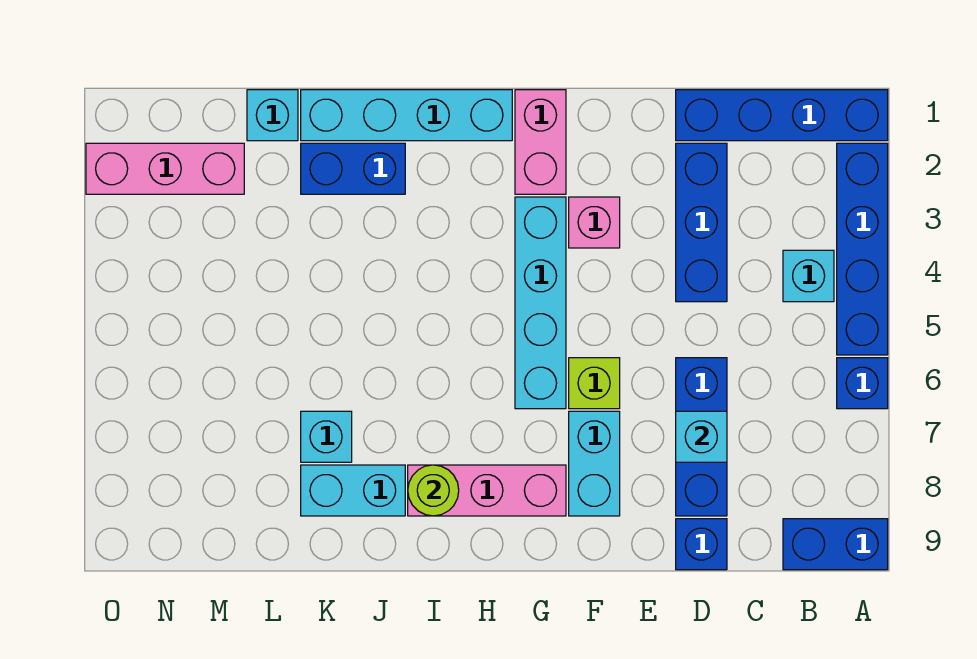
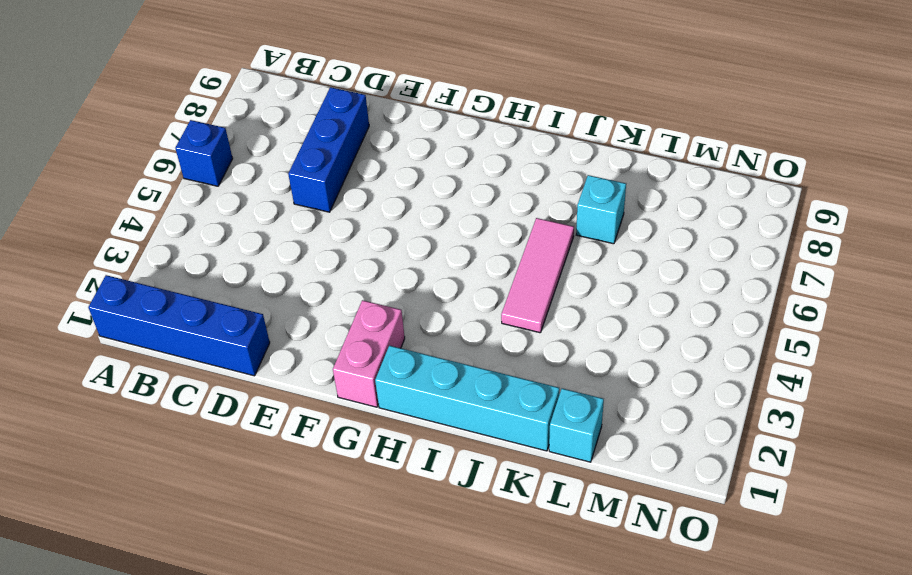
pink 1x3 tile [501,218,574,333] -> none
none -> blue 1x4 brick [837,143,888,355]
none -> blue 1x2 brick [783,519,888,570]
none -> cyan 1x1 brick [783,250,834,302]

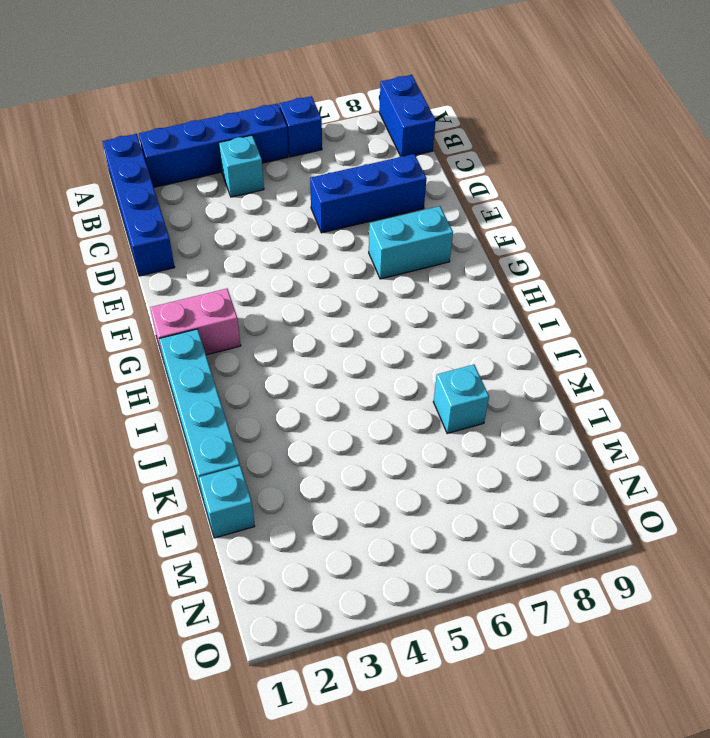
none -> blue 1x3 brick [676,143,727,302]
none -> blue 1x1 brick [676,519,727,570]
none -> pink 1x1 brick [569,197,620,248]

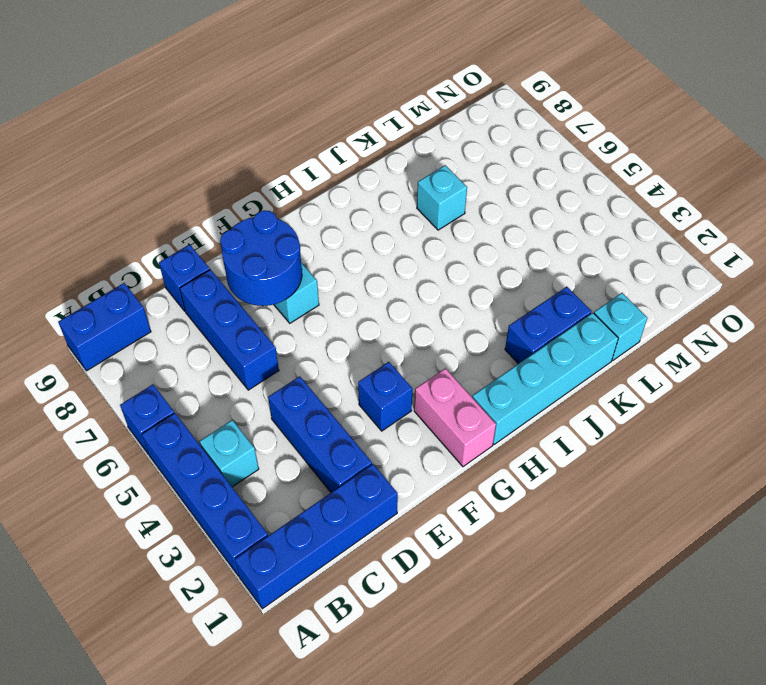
blue 2x2 round brick [220,210,302,306] -> none
blue 1x1 brick [358,362,412,431] -> pink 1x1 brick [569,197,620,248]
none -> lime 1x1 brick [569,358,620,409]
none -> cyan 1x4 brick [515,197,566,409]
none -> pink 1x3 brick [408,465,566,516]

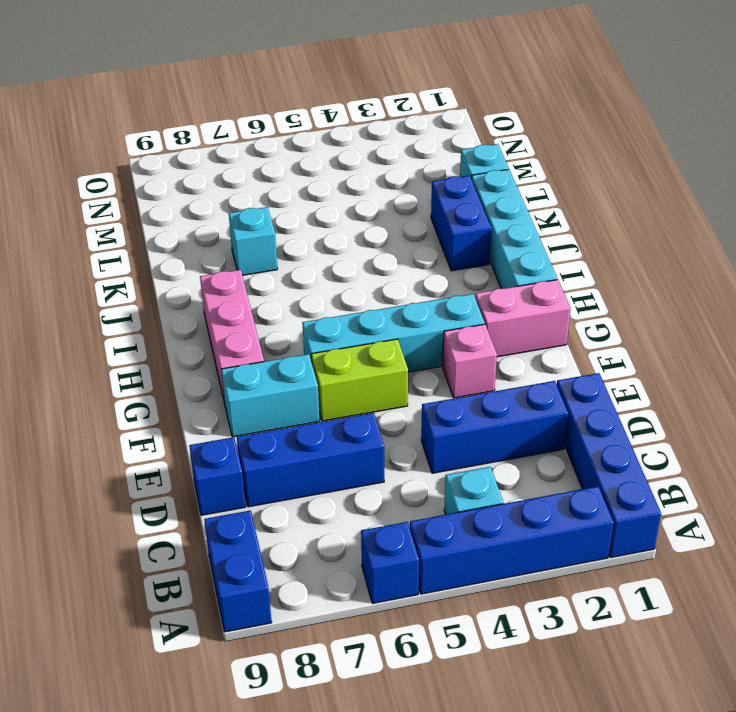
lime 1x2 brick [311,339,408,421] -> lime 1x1 brick [569,358,620,409]
none -> cyan 1x2 brick [301,465,405,516]
none -> pink 1x3 brick [86,143,244,194]
none -> cyan 1x1 brick [676,411,727,462]

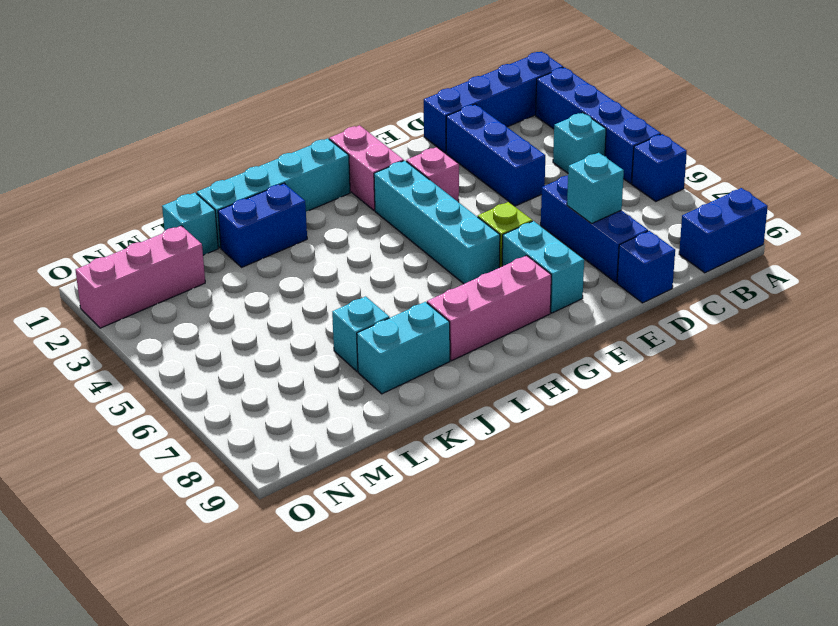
none -> lime 1x1 round brick [408,465,459,516]

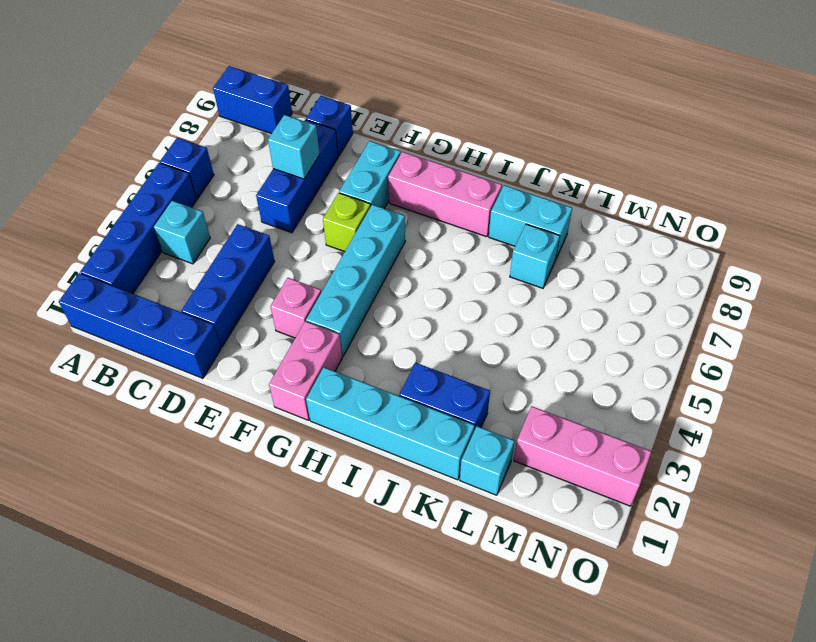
none -> lime 1x1 round brick [408,465,459,516]

